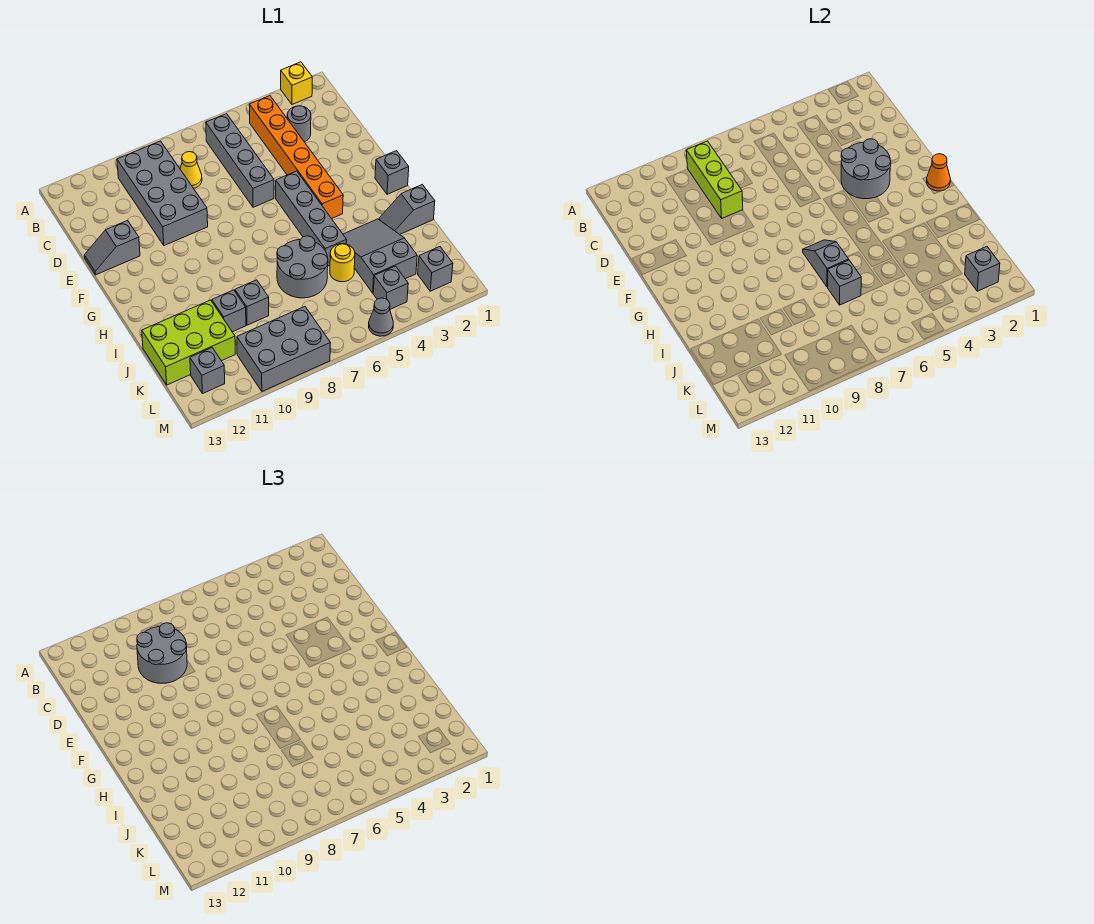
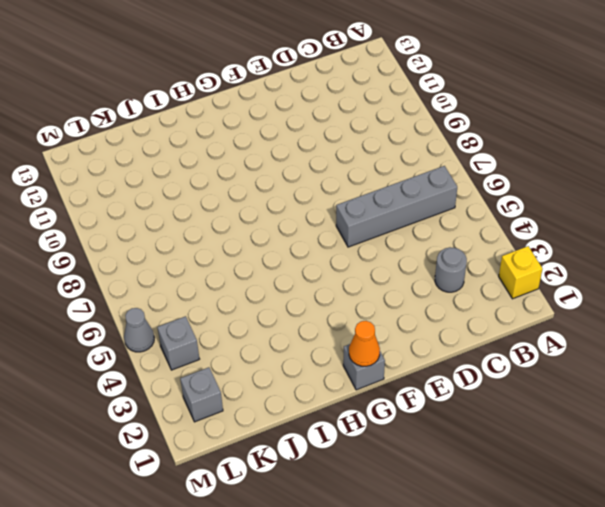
none -> orange 1x6 brick [249,96,343,219]
none -> grey 2x4 brick [117,141,208,246]
none -> yellow 1x1 cone [180,152,202,188]

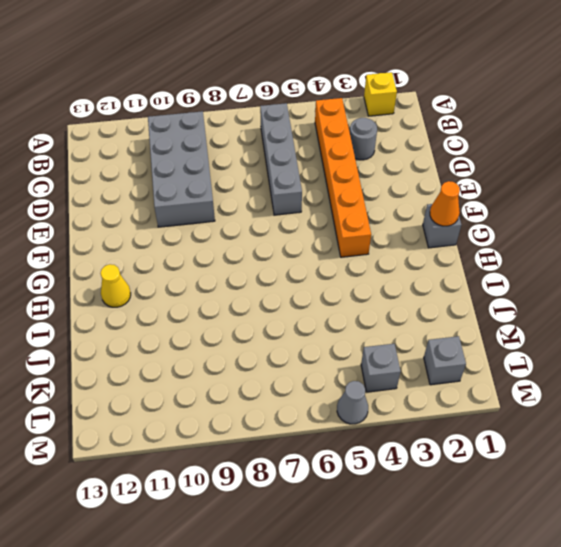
yellow 1x1 cone [100,264,131,307] -> yellow 1x1 cone moved to [180,152,202,188]
none -> grey 1x2 slope [84,220,140,275]
none -> grey 1x4 brick [276,171,347,266]
none -> grey 1x2 slope [379,185,435,234]

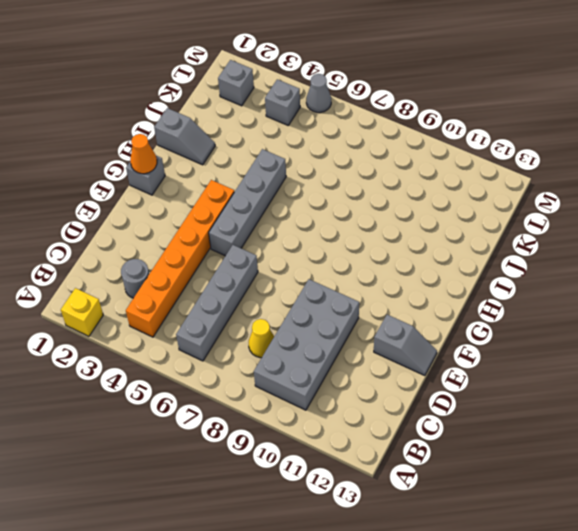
none -> grey 2x3 slope [343,219,417,293]
none -> grey 2x2 round brick [277,236,328,298]
none -> yellow 1x1 round brick [330,244,355,282]

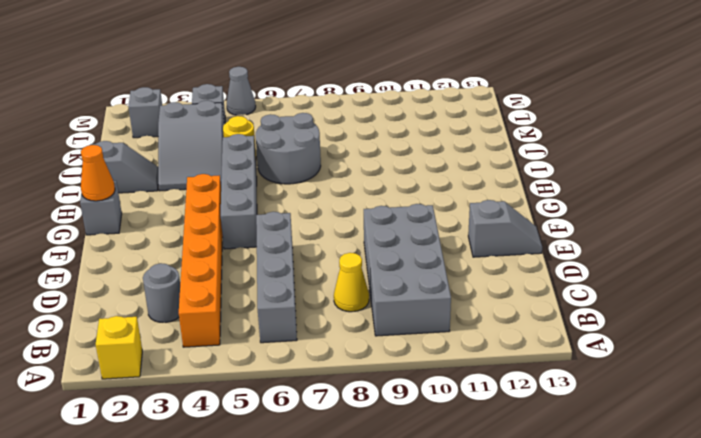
none -> grey 1x1 brick [235,280,269,325]
none -> grey 1x1 brick [212,290,246,332]
none -> lime 2x3 brick [142,300,235,385]

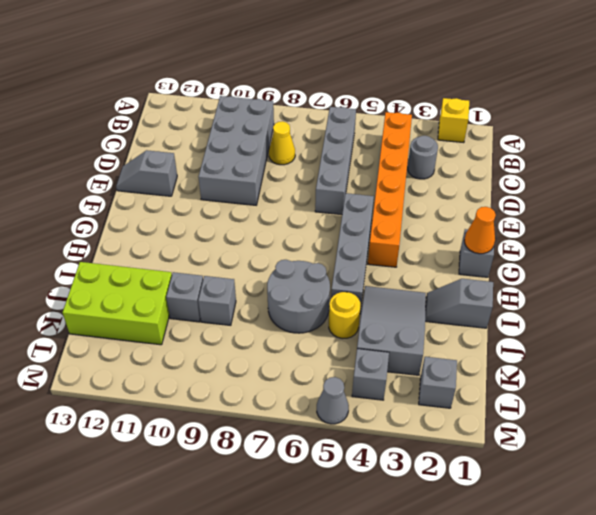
none -> grey 2x3 brick [237,306,330,391]
none -> grey 1x1 brick [190,348,225,394]
none -> lime 1x3 brick [686,141,743,218]

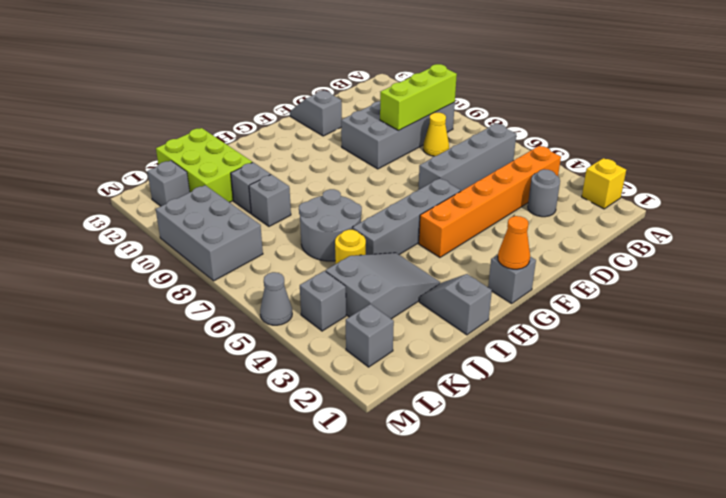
none -> grey 2x2 round brick [841,139,891,199]
none -> grey 1x2 slope [803,240,849,287]
none -> grey 1x1 brick [828,260,861,305]

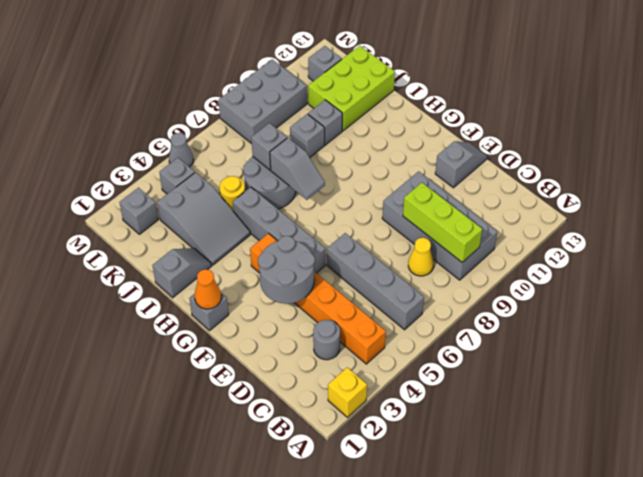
none -> grey 1x1 brick [965,247,1000,291]
none -> grey 2x2 round brick [137,623,187,683]

